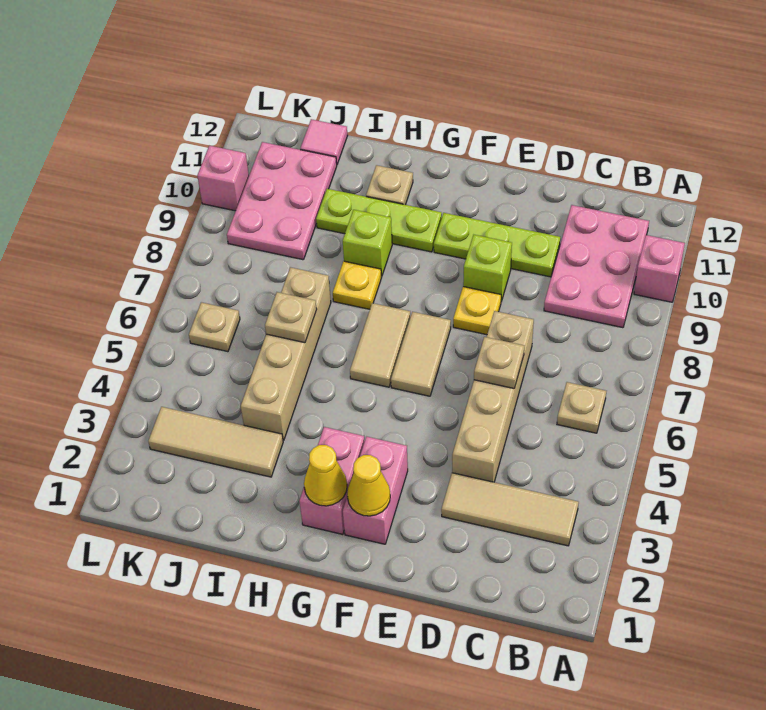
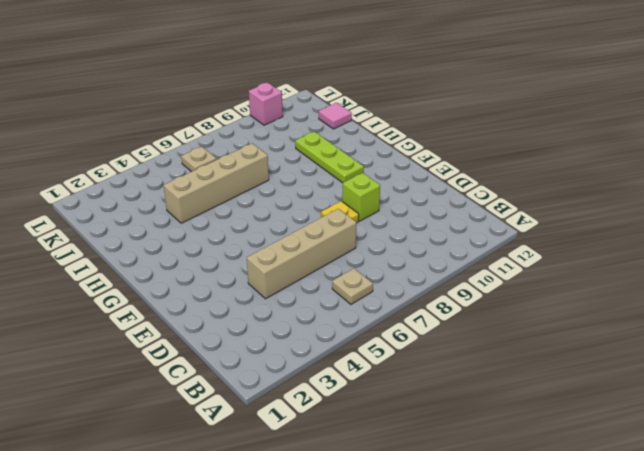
none -> pink 1x1 brick [634,235,685,302]
none -> tan 1x3 tile [441,473,579,546]
none -> pink 2x3 plate [544,205,649,328]

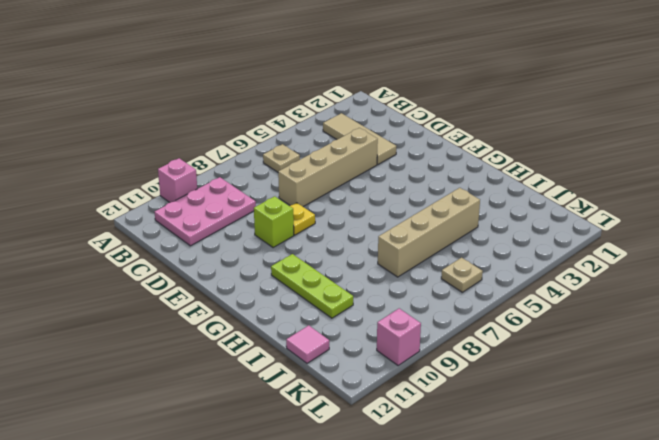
none -> lime 1x3 plate [434,213,560,277]
none -> pink 1x2 brick [343,437,408,544]
none -> tan 1x2 tile [391,312,451,396]

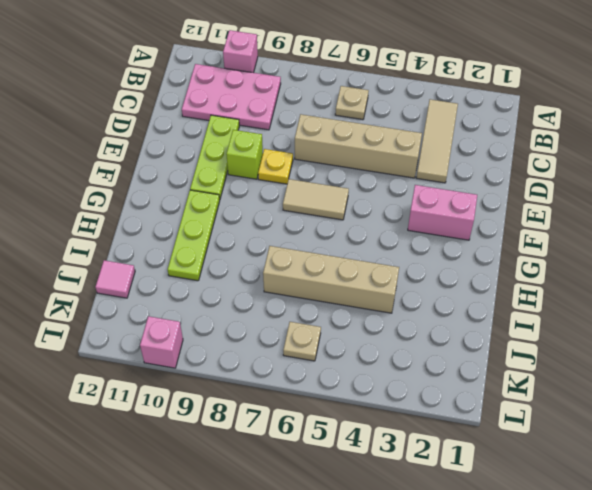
none -> pink 1x2 brick [299,427,365,534]
none -> tan 1x2 tile [350,303,410,387]
none -> yellow 1x1 plate [333,261,382,309]

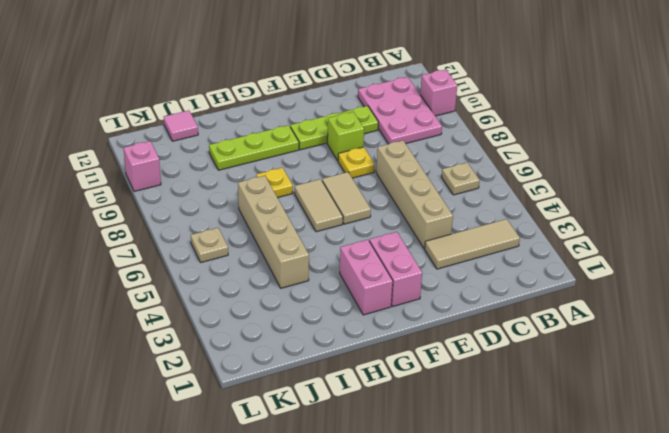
none -> lime 1x1 brick [343,210,392,276]
none -> tan 1x1 plate [366,165,413,205]
none -> tan 1x3 tile [148,407,283,477]

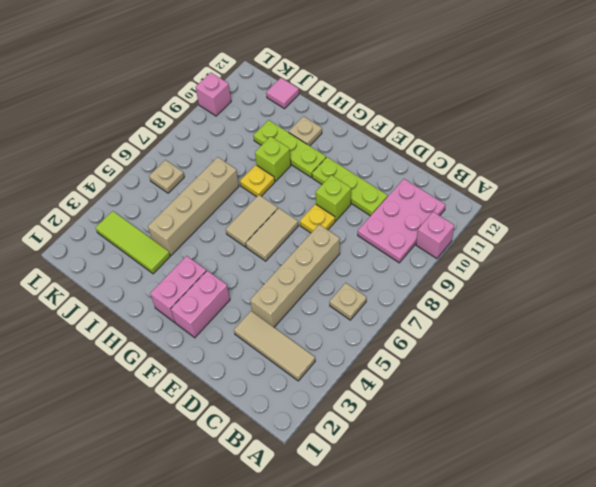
lime 1x3 tile [95,211,170,274] -> tan 1x3 tile [148,407,283,477]
none -> pink 2x3 plate [227,142,337,260]
none -> tan 1x1 plate [474,337,524,388]
none -> yellow 1x1 cone [347,455,390,516]

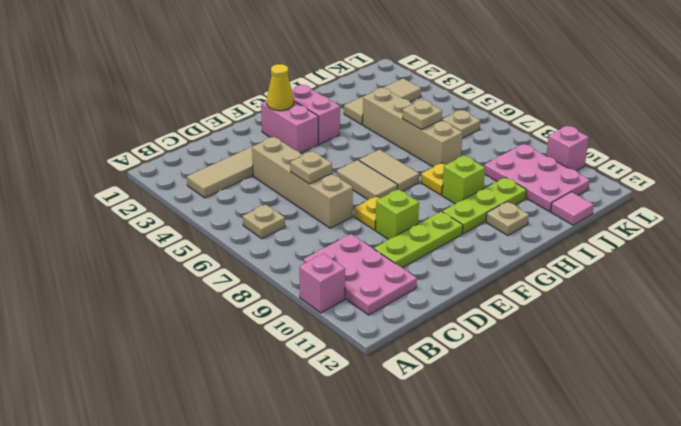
none -> yellow 1x1 cone [304,445,347,506]

